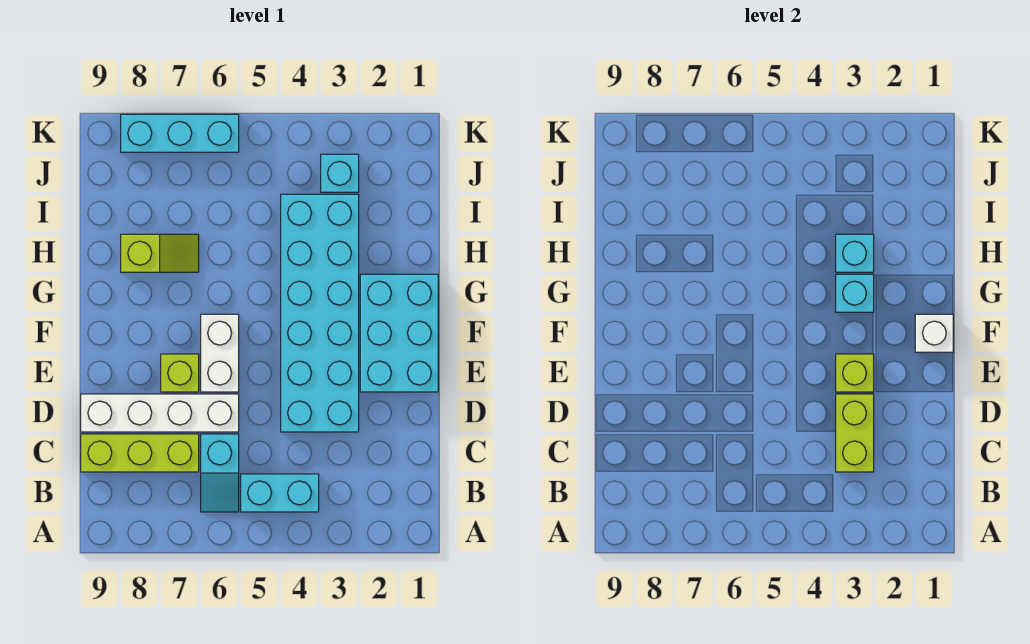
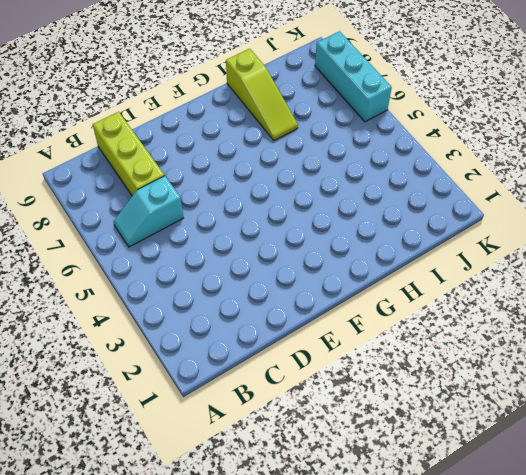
lime 1x3 slope [226,49,298,141] -> lime 1x2 slope [121,234,199,272]
none -> cyan 1x2 brick [241,474,319,512]
none -> cyan 2x6 brick [281,194,359,432]
none -> white 1x4 brick [81,394,239,432]

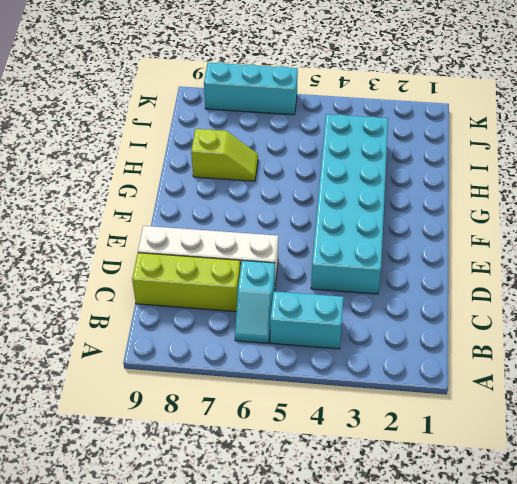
none -> cyan 2x3 brick [360,274,438,392]
none -> white 1x2 brick [201,314,239,392]
none -> lime 1x1 brick [161,354,199,392]

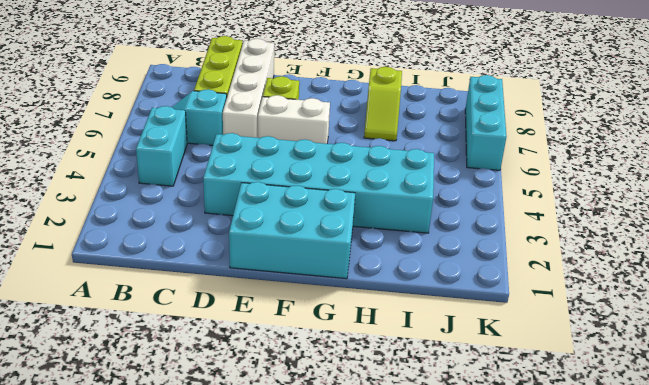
none -> cyan 1x1 brick [321,154,359,192]
none -> lime 1x2 brick [836,394,874,472]
none -> lime 1x1 brick [836,354,874,392]

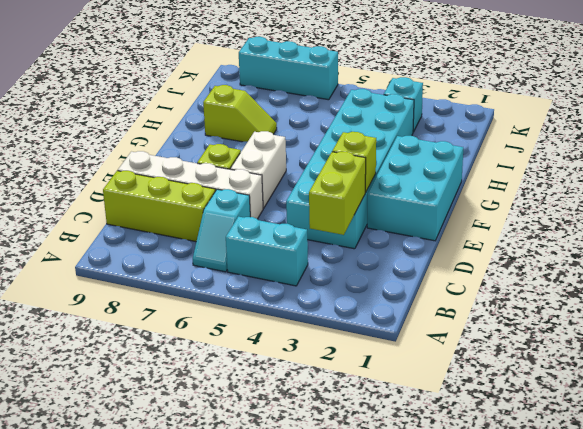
none -> white 1x1 brick [915,314,953,352]
none -> cyan 1x1 brick [836,274,874,312]
none -> cyan 1x1 brick [836,234,874,272]

